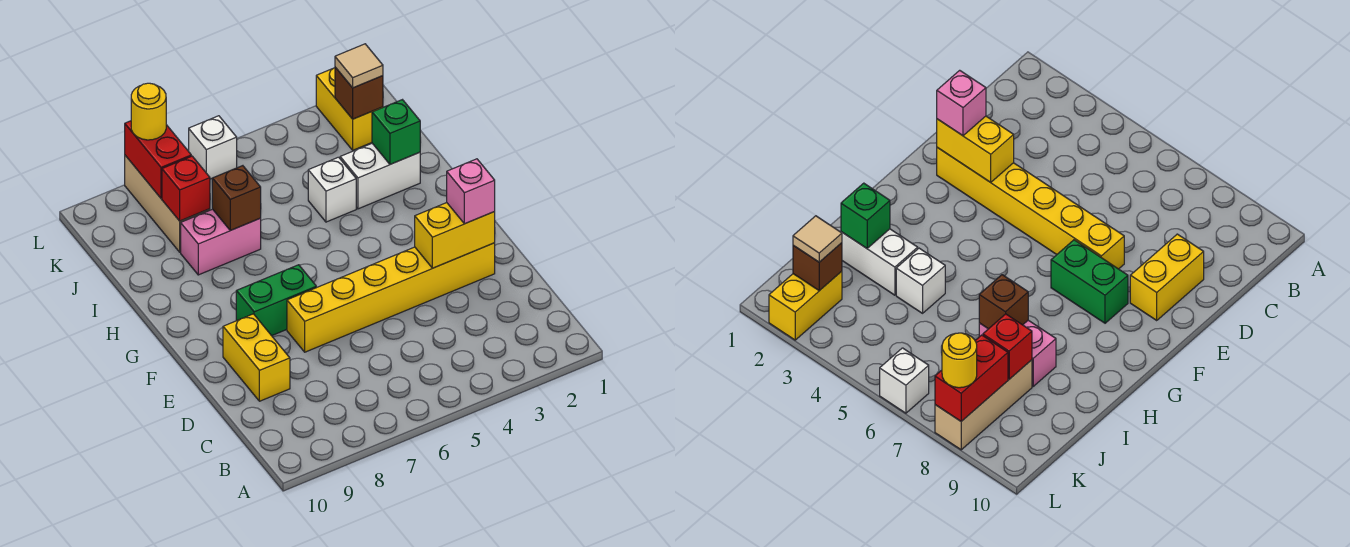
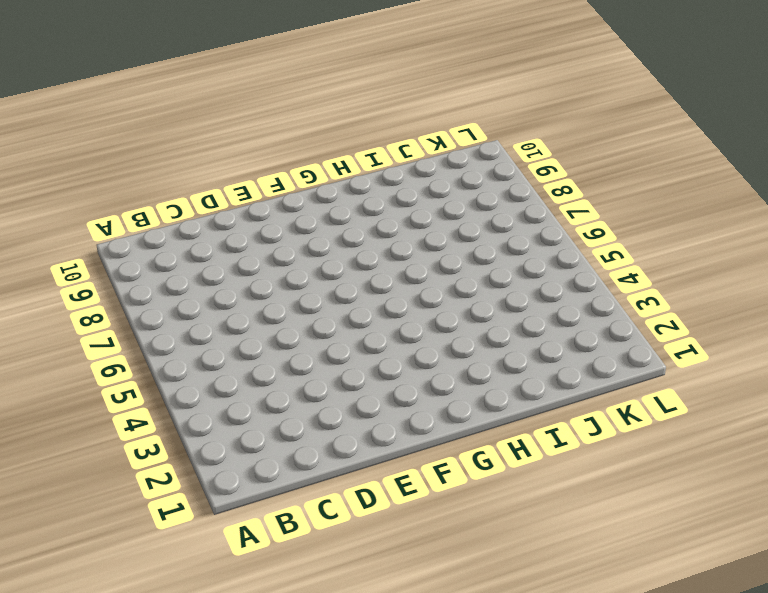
none -> yellow 1x2 brick [223,314,290,401]
none -> yellow 1x6 brick [287,243,495,352]
none -> green 1x2 brick [236,265,316,336]

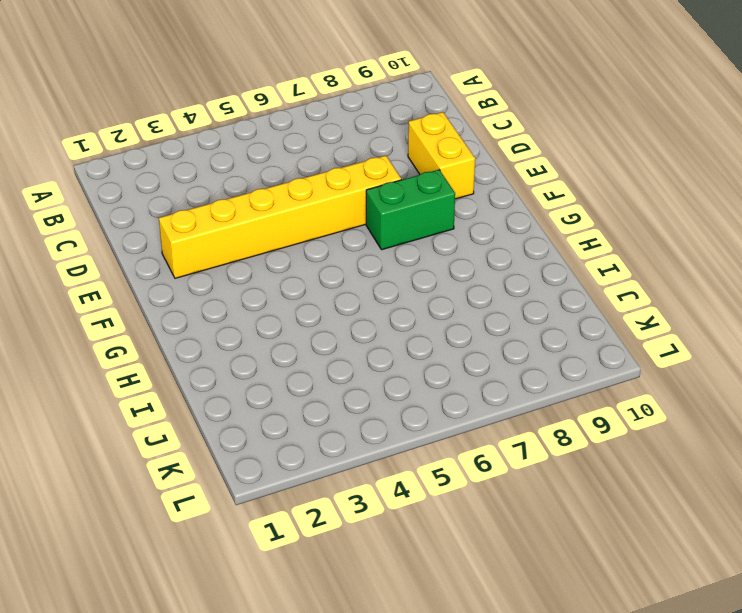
none -> white 1x2 brick [340,143,420,209]
none -> white 1x1 brick [308,157,356,222]
none -> pink 1x2 brick [181,209,261,275]

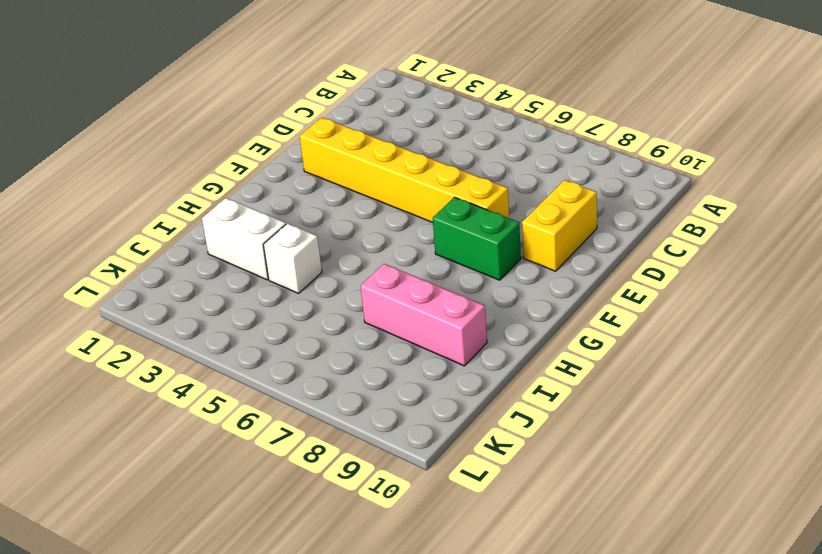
pink 1x3 brick [361,264,487,366] -> pink 1x2 brick [181,209,261,275]
none -> tan 1x3 brick [125,155,210,252]
none -> yellow 1x2 brick [316,68,383,150]
none -> white 1x1 brick [189,116,237,179]

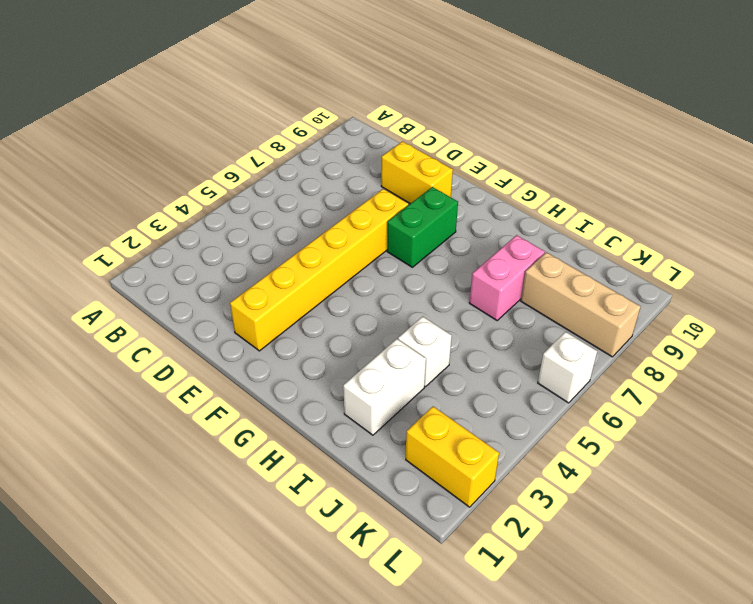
none -> yellow 1x2 brick [415,203,495,268]
none -> green 1x1 brick [372,100,420,164]
none -> brown 1x1 brick [212,166,261,230]

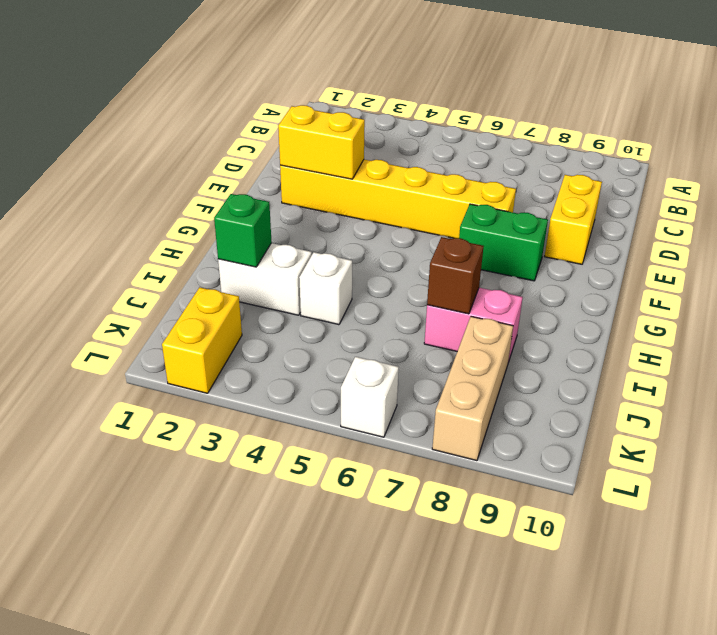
none -> red 1x1 brick [162,156,210,221]
none -> brown 1x1 brick [335,67,383,119]
none -> red 1x2 brick [125,121,191,198]

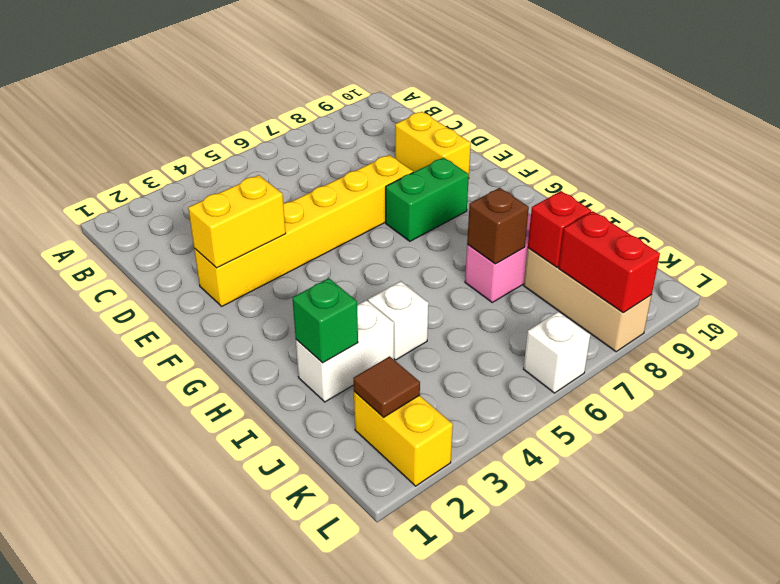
brown 1x1 tile [353,356,420,417] -> brown 1x1 brick [335,67,383,119]
none -> pink 1x1 brick [447,159,495,224]
none -> tan 1x1 tile [335,44,383,88]
none -> yellow 1x1 round brick [131,83,166,140]

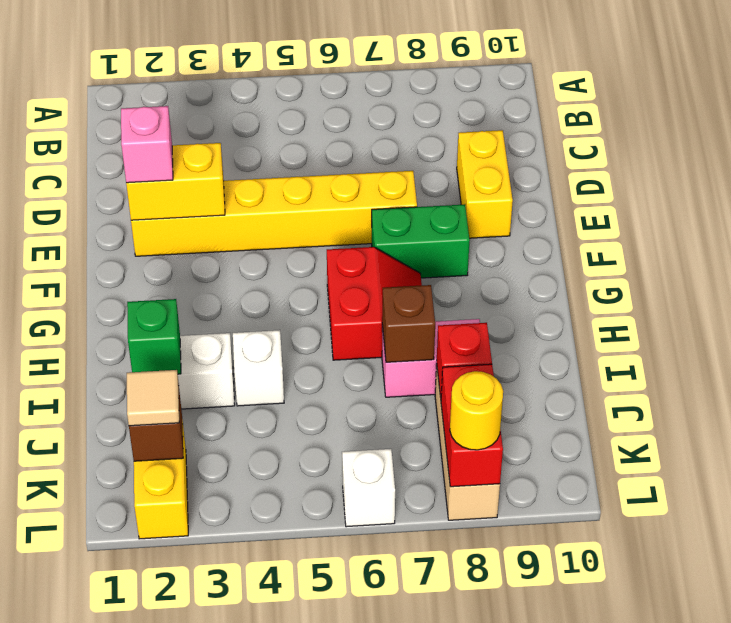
red 2x2 slope [327,247,422,360] -> none

